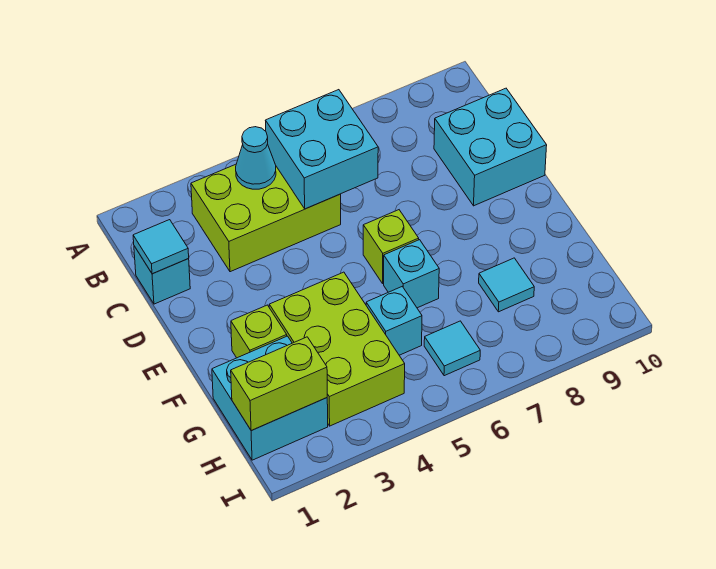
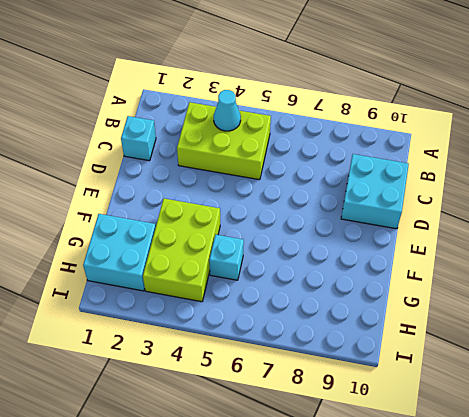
none -> lime 1x1 brick [363,210,419,283]
none -> lime 1x1 brick [231,305,287,358]
none -> cyan 1x1 brick [384,240,439,308]

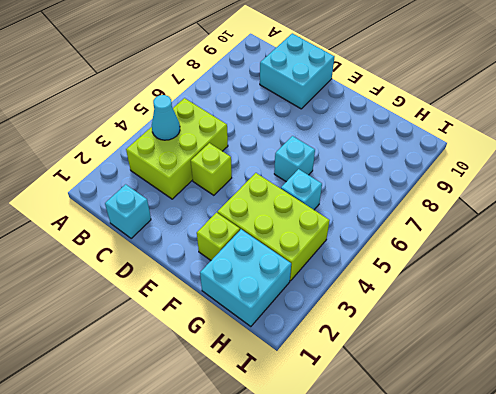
lime 1x1 brick [191,143,232,195] -> lime 1x1 brick moved to [363,210,419,283]
none -> cyan 1x1 tile [479,258,534,312]
none -> cyan 1x1 tile [424,321,480,376]
none -> cyan 2x2 brick [266,90,378,209]

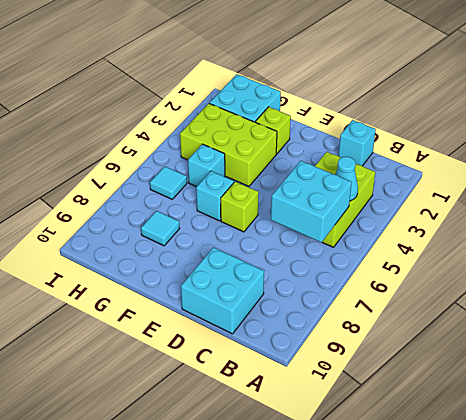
none -> cyan 1x1 tile [133,220,189,274]
none -> lime 1x2 brick [231,337,327,431]

